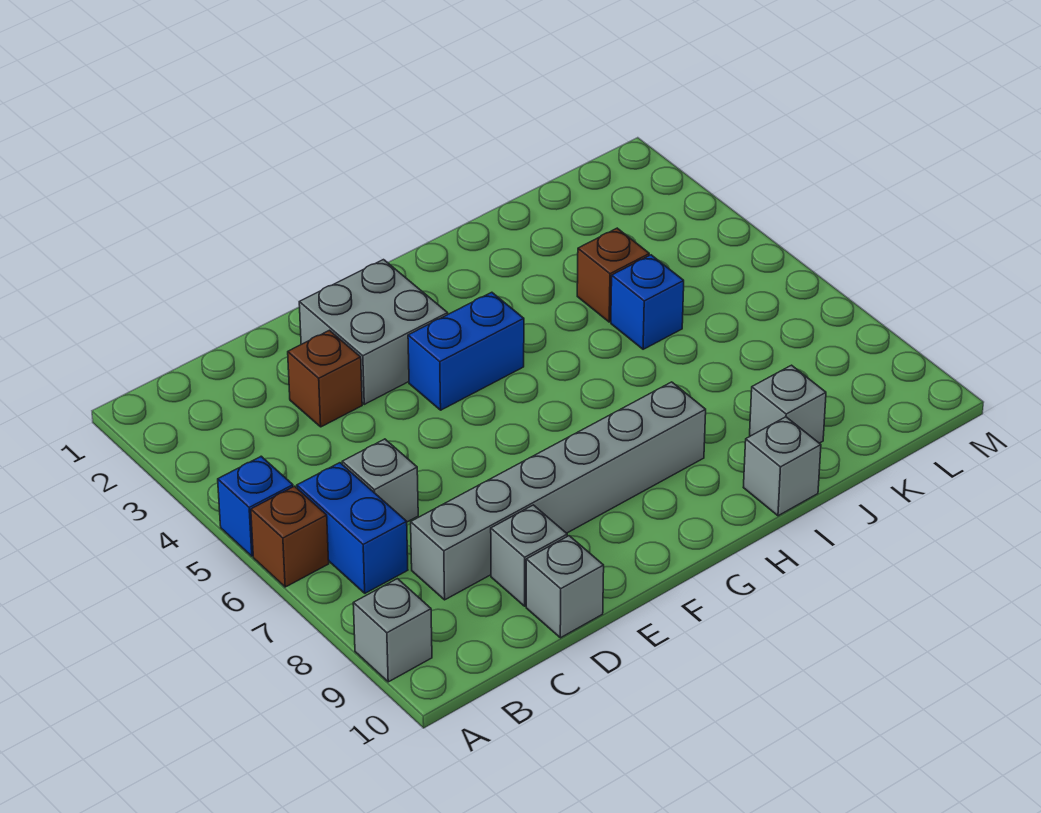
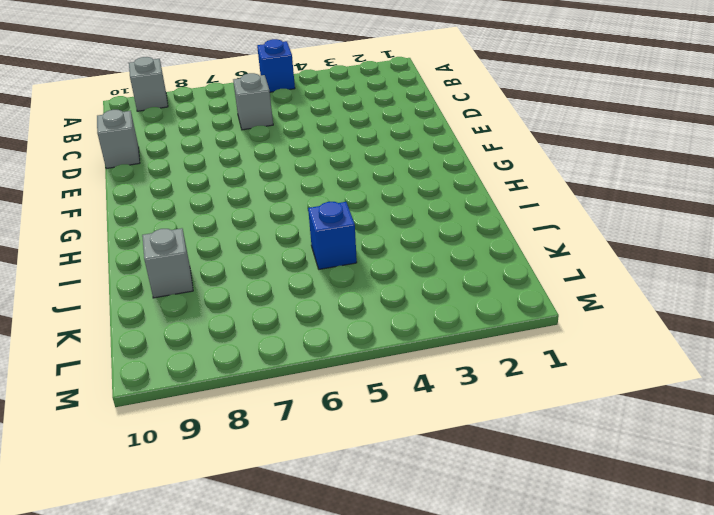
none -> brown 1x1 brick [251,486,329,587]
none -> blue 1x2 brick [297,463,408,593]
none -> grey 1x6 brick [411,382,706,600]

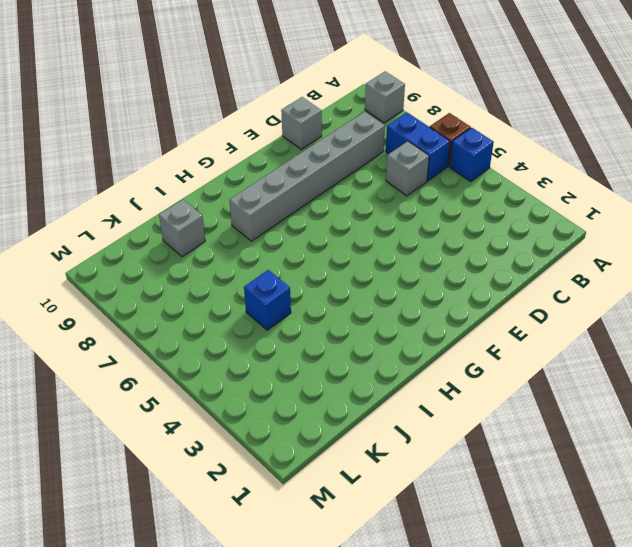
none -> brown 1x1 brick [288,330,362,427]
none -> grey 1x1 brick [491,505,567,606]
none -> grey 2x2 brick [299,260,448,404]

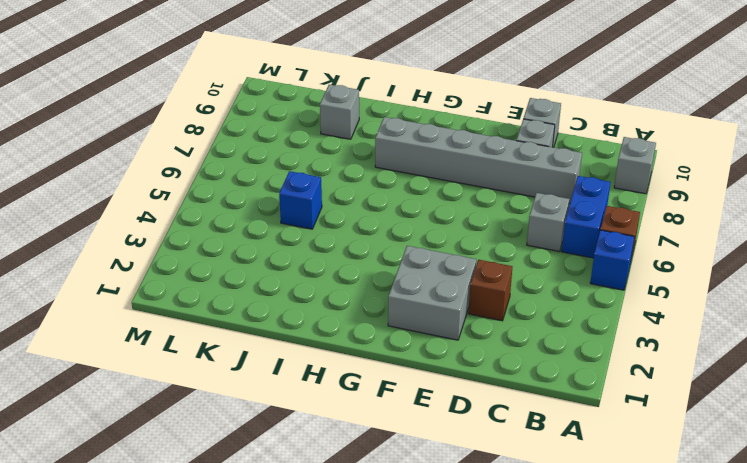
none -> blue 1x2 brick [408,292,524,410]
none -> grey 1x1 brick [743,417,821,516]
none -> brown 1x1 brick [577,228,649,322]

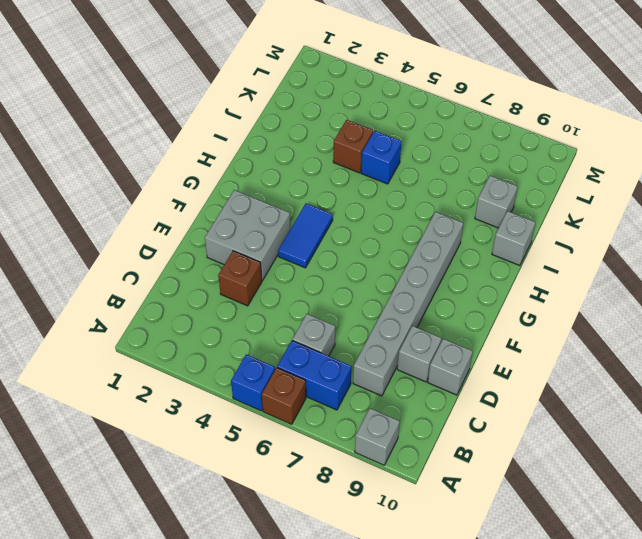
blue 1x2 tile [278,204,333,268] -> blue 1x2 brick [408,292,524,410]

